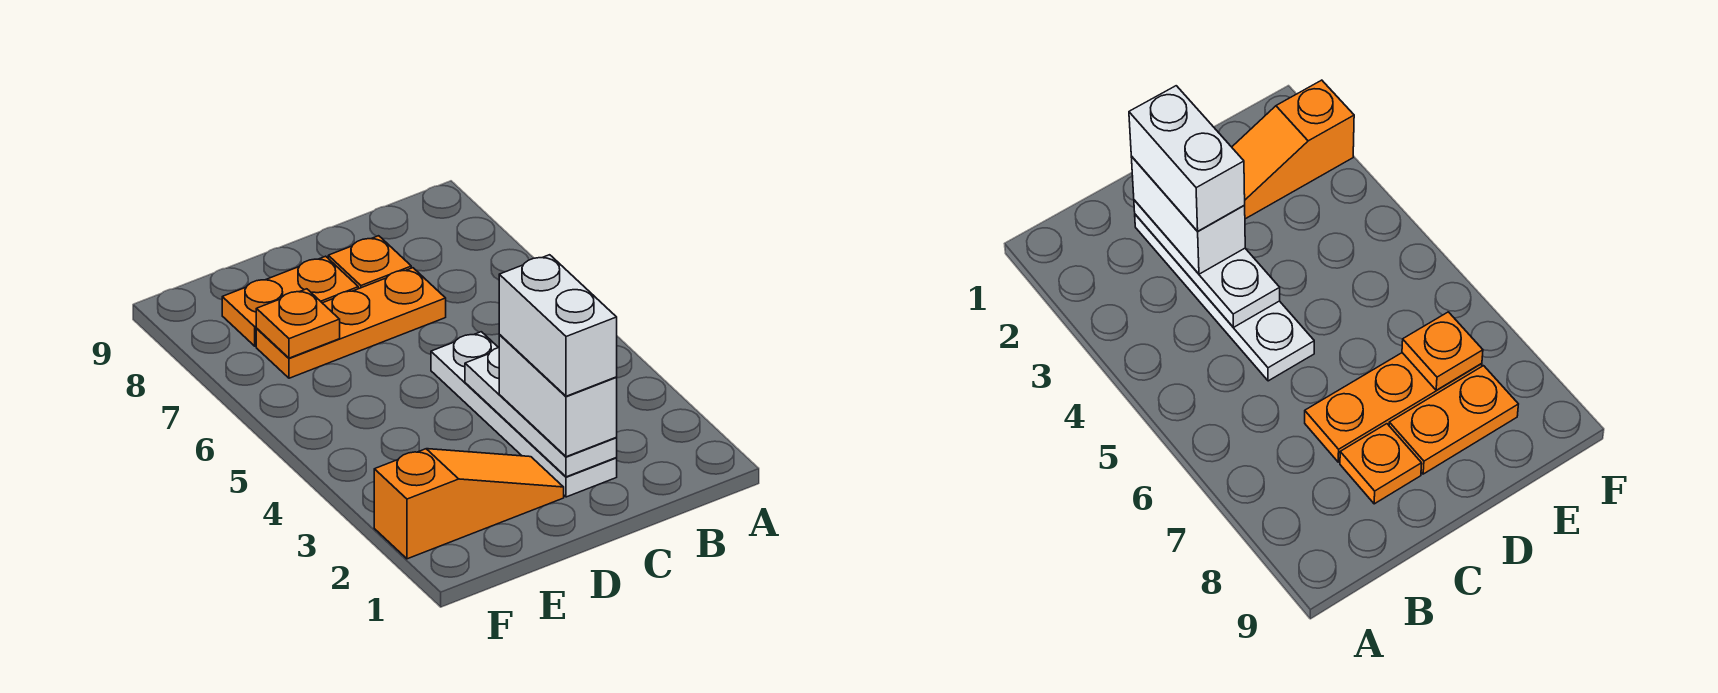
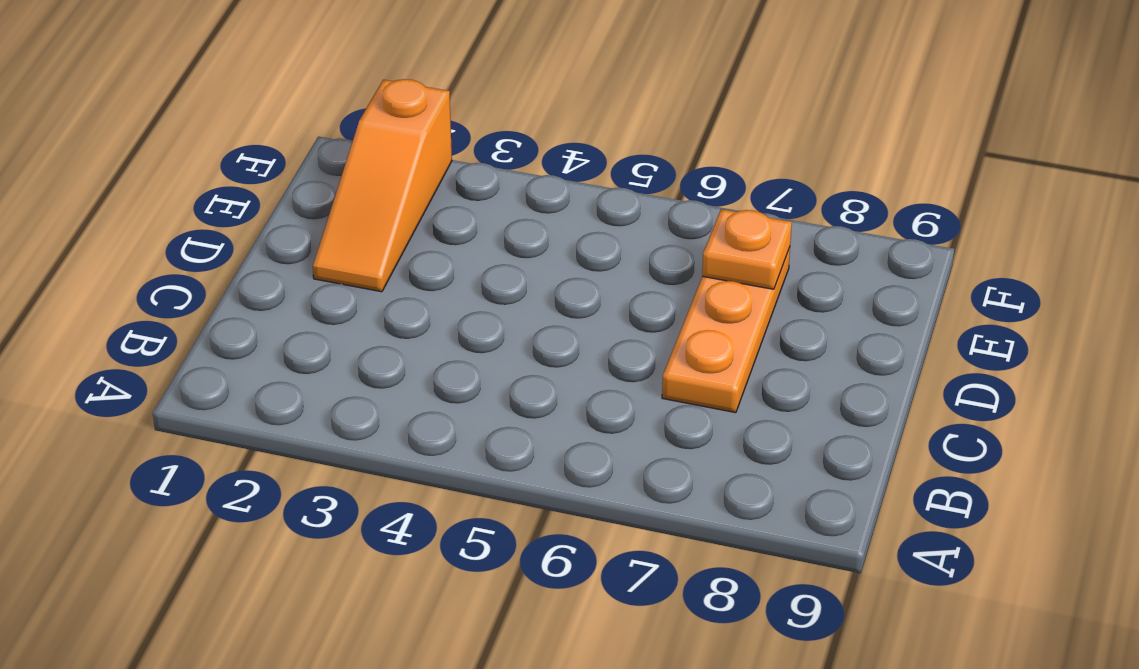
none -> white 1x4 plate [431,332,617,497]
none -> orange 1x1 plate [328,236,411,289]

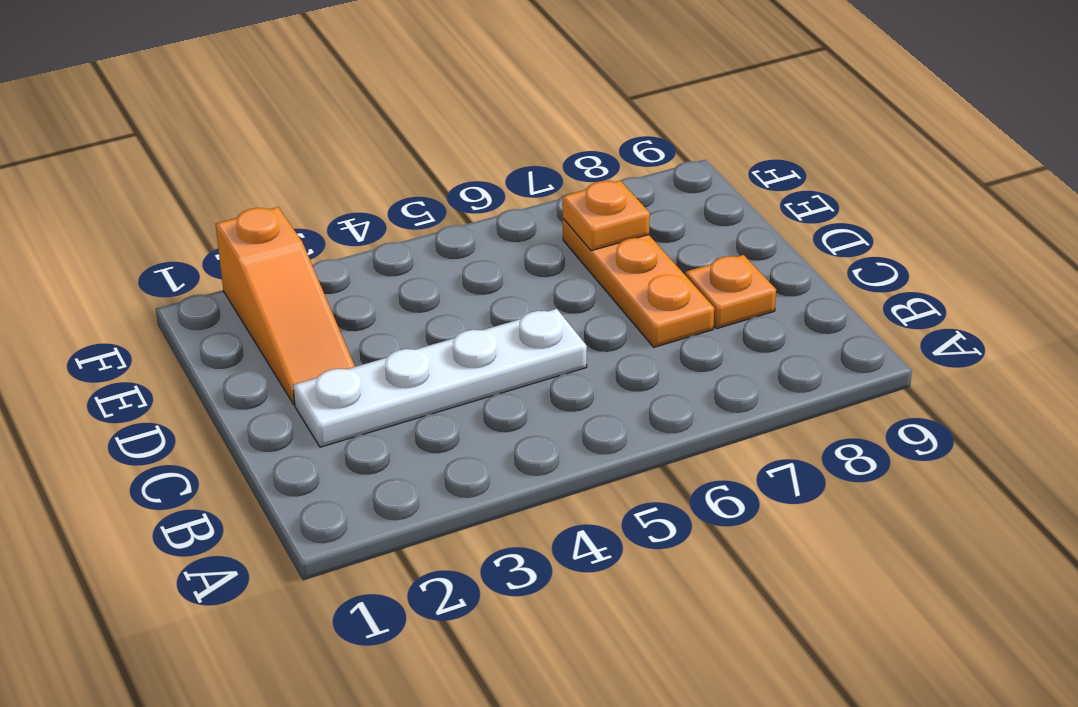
none -> orange 1x2 plate [222,256,358,346]
none -> white 1x3 plate [465,348,617,477]

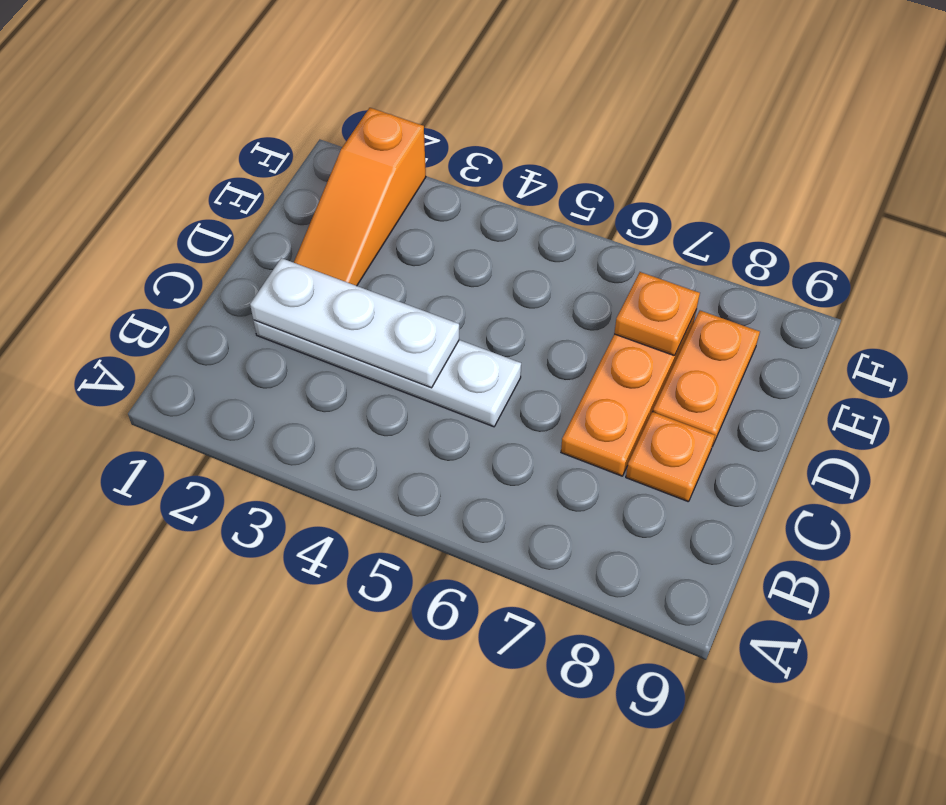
none -> white 1x2 brick [499,335,617,457]
none -> white 1x2 brick [499,255,617,396]

